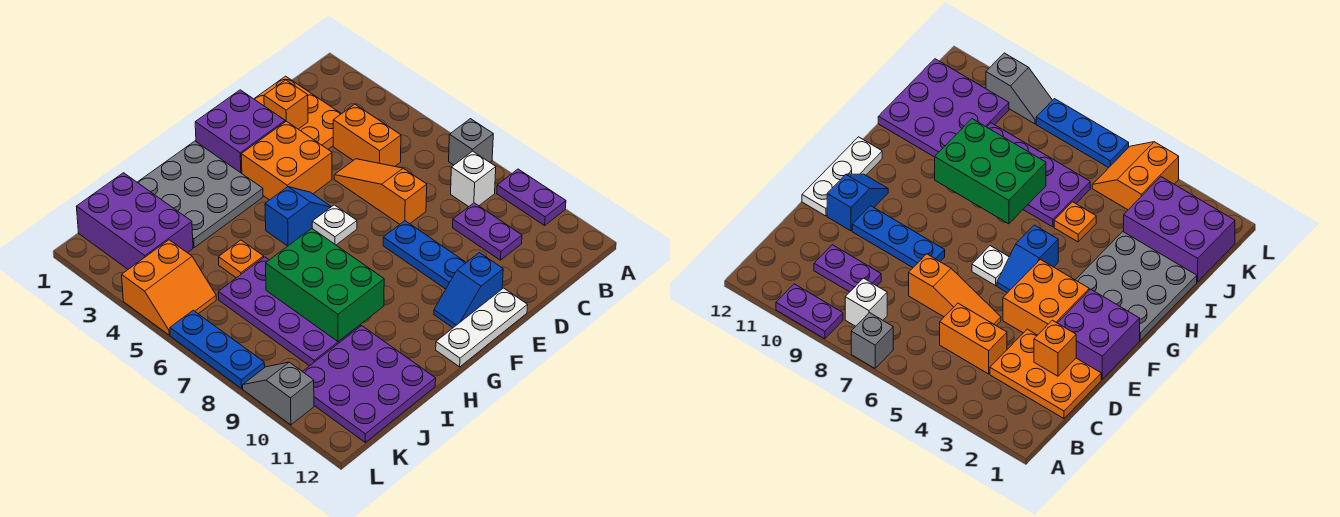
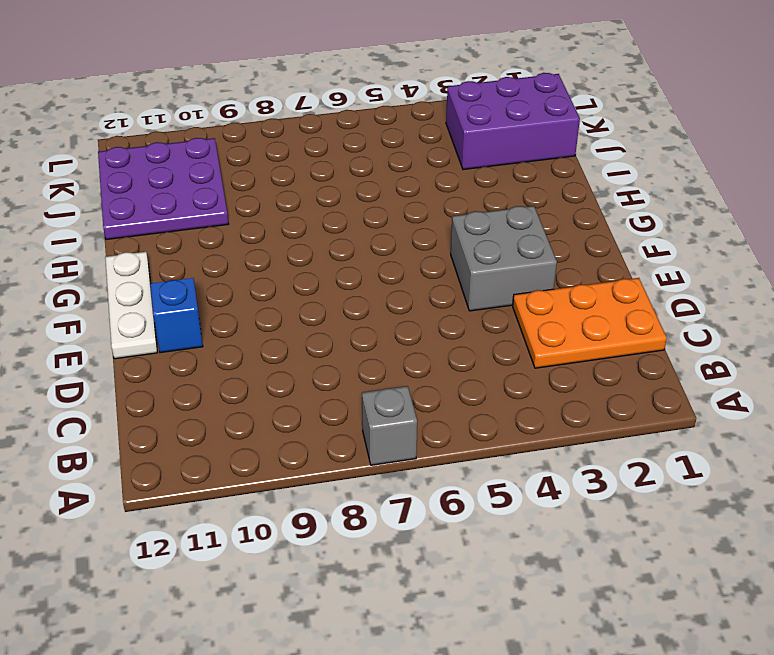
grey 2x2 brick [451,206,557,311] -> orange 2x2 brick [241,121,332,200]
none -> purple 1x2 plate [497,169,566,225]
none -> white 1x1 brick [451,151,496,207]
none -> orange 1x2 brick [333,104,401,166]

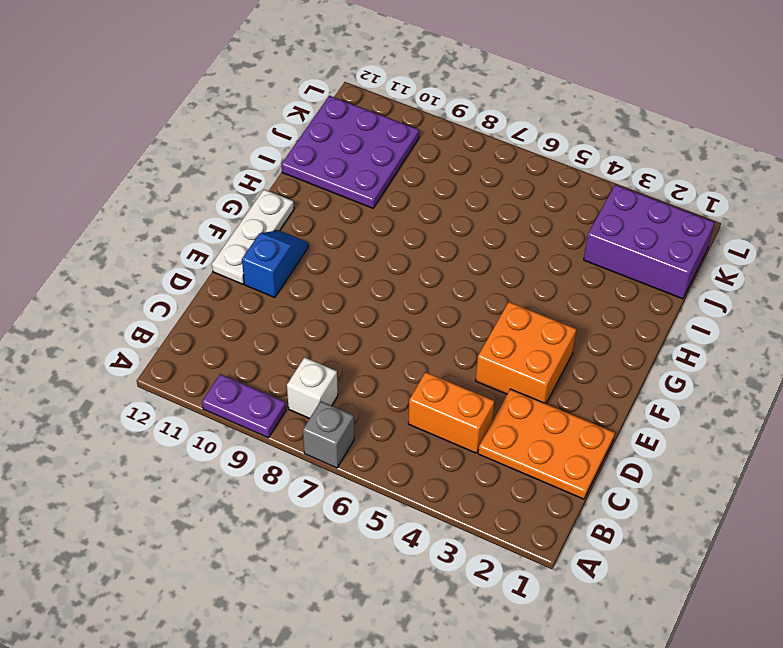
none -> purple 1x2 plate [453,203,522,260]
none -> orange 1x3 slope [334,159,427,224]
none -> purple 2x2 brick [195,90,285,173]

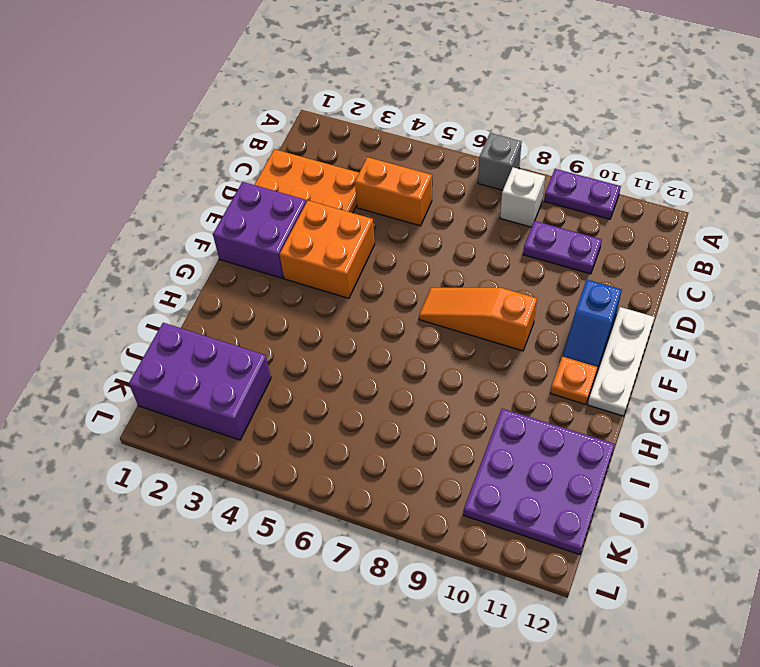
orange 1x3 slope [419,288,537,351] -> orange 1x3 slope moved to [334,159,427,224]
orange 1x1 plate [550,356,598,405] -> orange 1x1 plate moved to [219,240,264,278]
none -> blue 1x3 plate [383,221,466,289]
none -> blue 1x2 slope [265,187,331,246]
none -> white 1x1 plate [312,205,357,245]

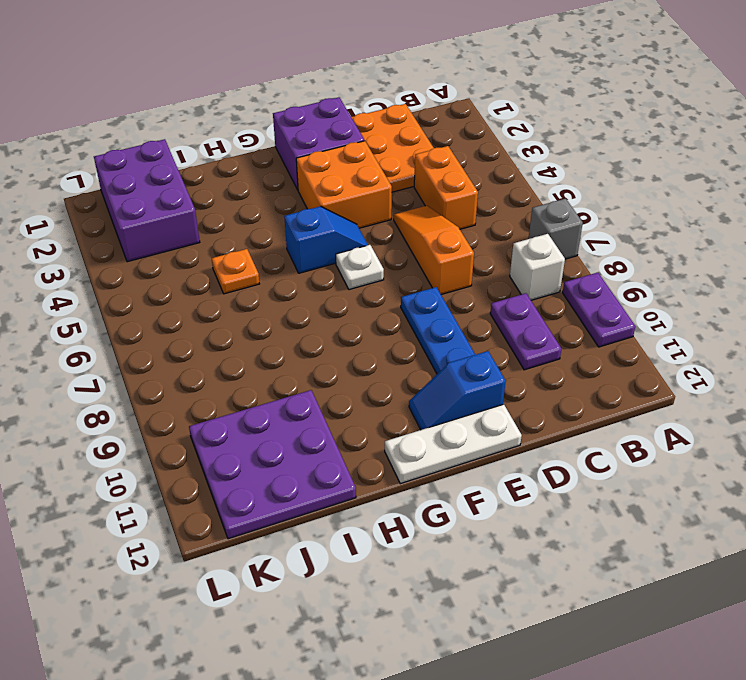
none -> grey 3x3 plate [137,141,263,247]
none -> purple 2x4 plate [218,257,360,366]
none -> orange 2x2 slope [122,240,216,335]

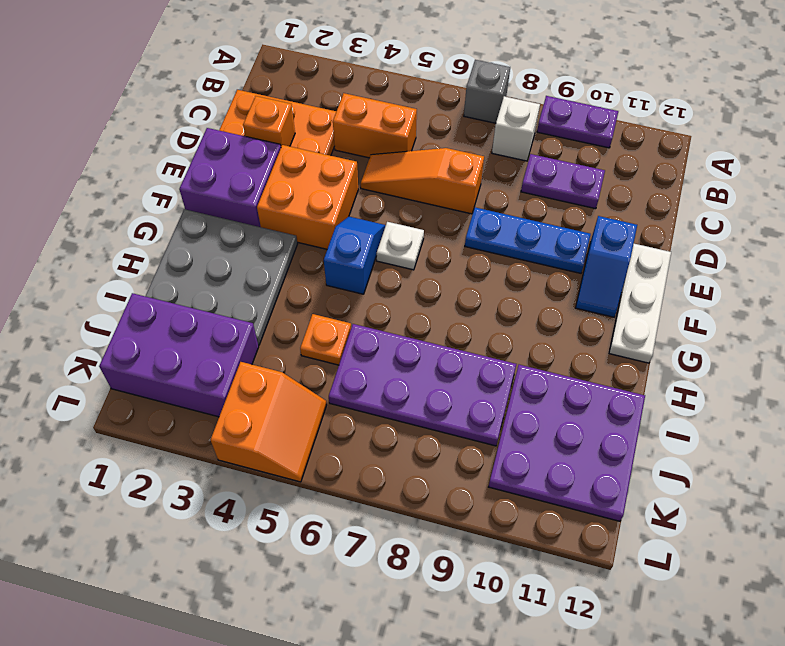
none -> blue 1x3 plate [170,310,265,388]
none -> grey 1x2 slope [243,362,314,425]
none -> green 2x3 brick [266,229,384,342]

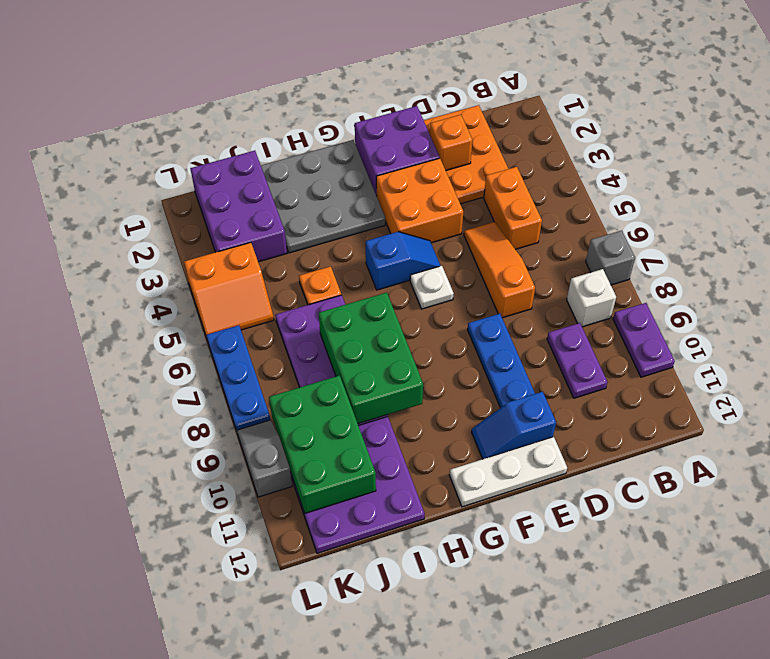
green 2x3 brick [269,375,376,513] -> none

